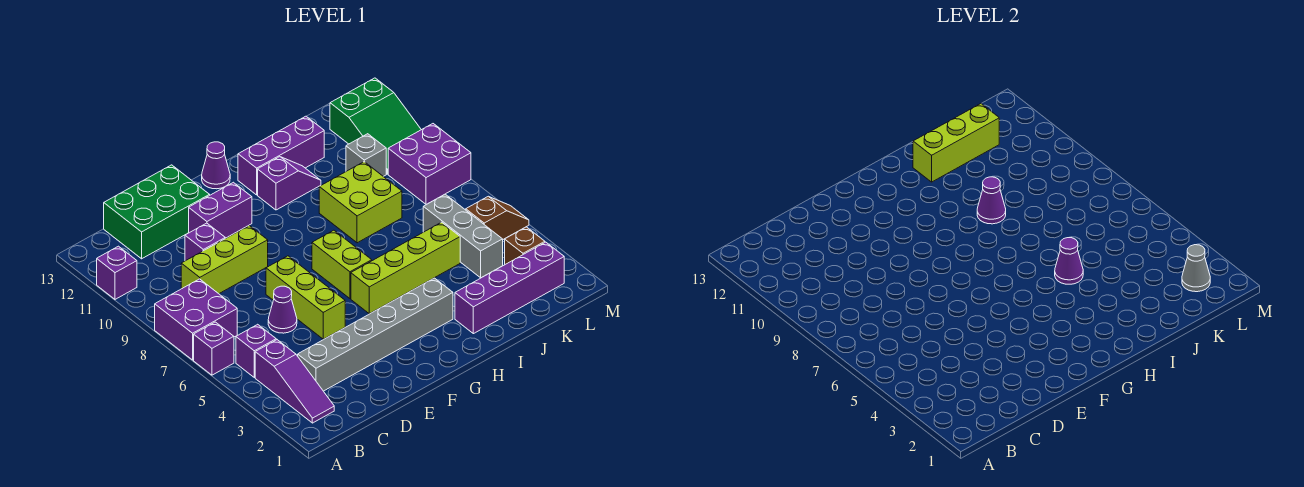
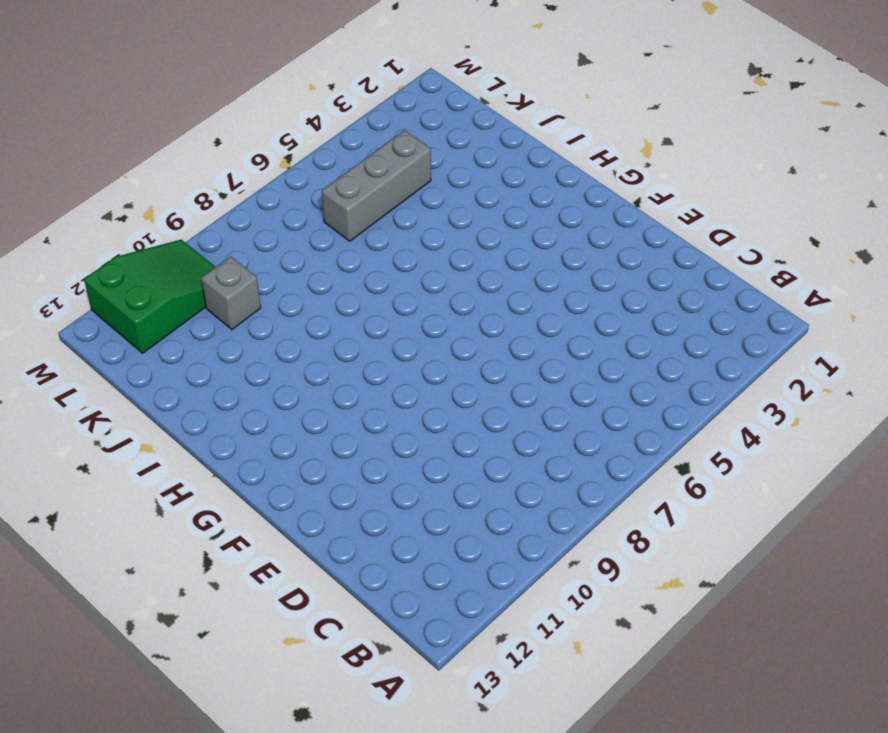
none -> purple 1x1 brick [194,322,234,375]
none -> purple 2x2 brick [155,279,237,360]
none -> purple 1x1 brick [97,246,137,299]

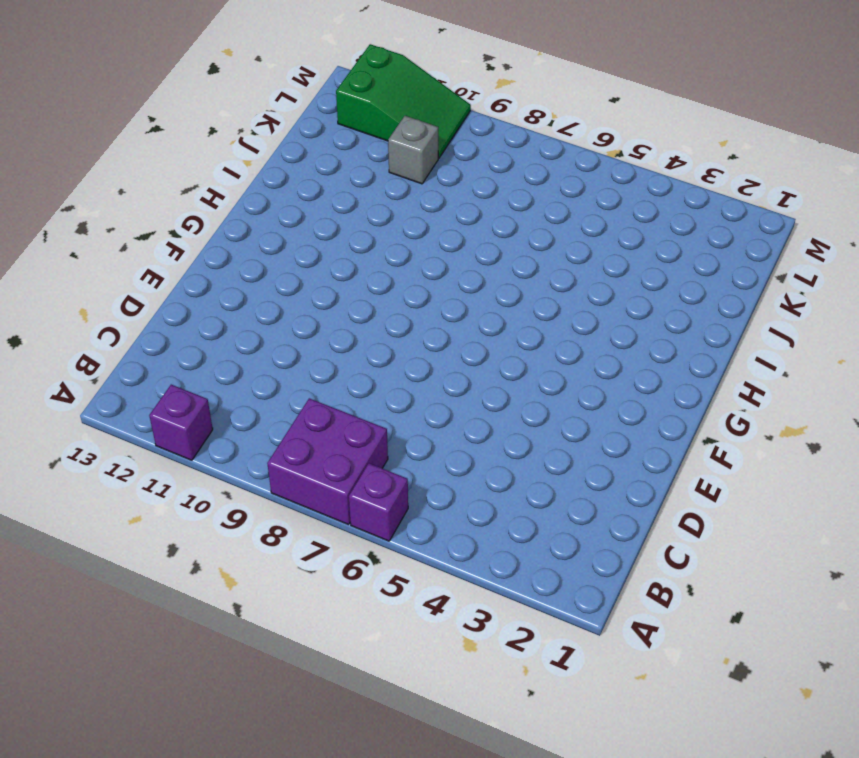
none -> purple 1x3 slope [255,340,334,423]
none -> purple 1x1 brick [236,324,276,378]
none -> grey 1x6 brick [298,278,453,391]

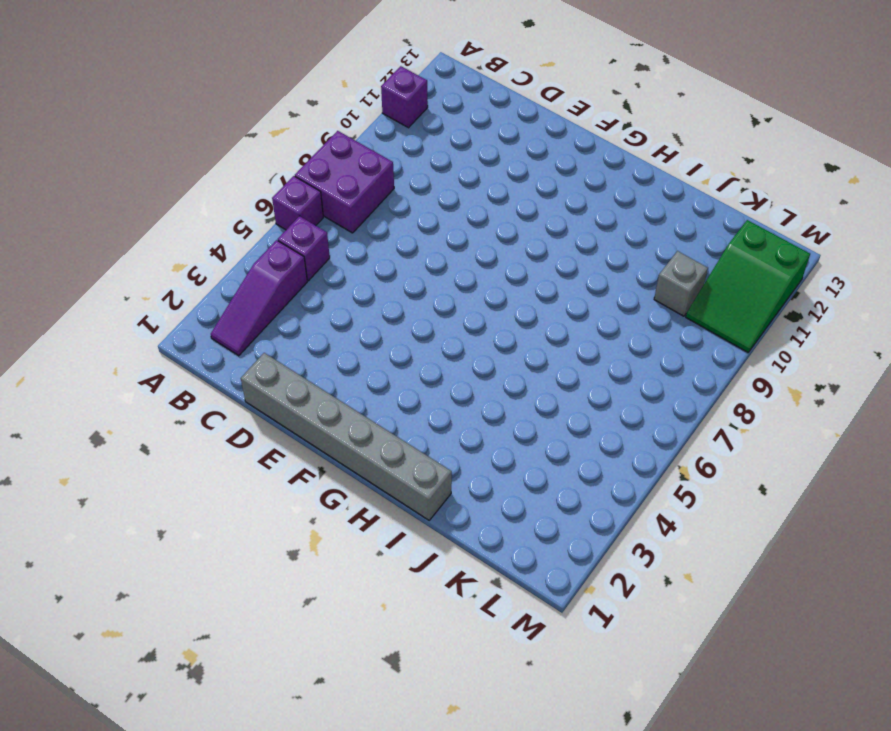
grey 1x6 brick [241,353,452,520] -> grey 1x6 brick moved to [298,278,453,391]
none -> lime 1x3 brick [181,226,268,294]
none -> green 2x3 brick [104,165,210,259]
none -> purple 1x1 cone [268,286,297,333]

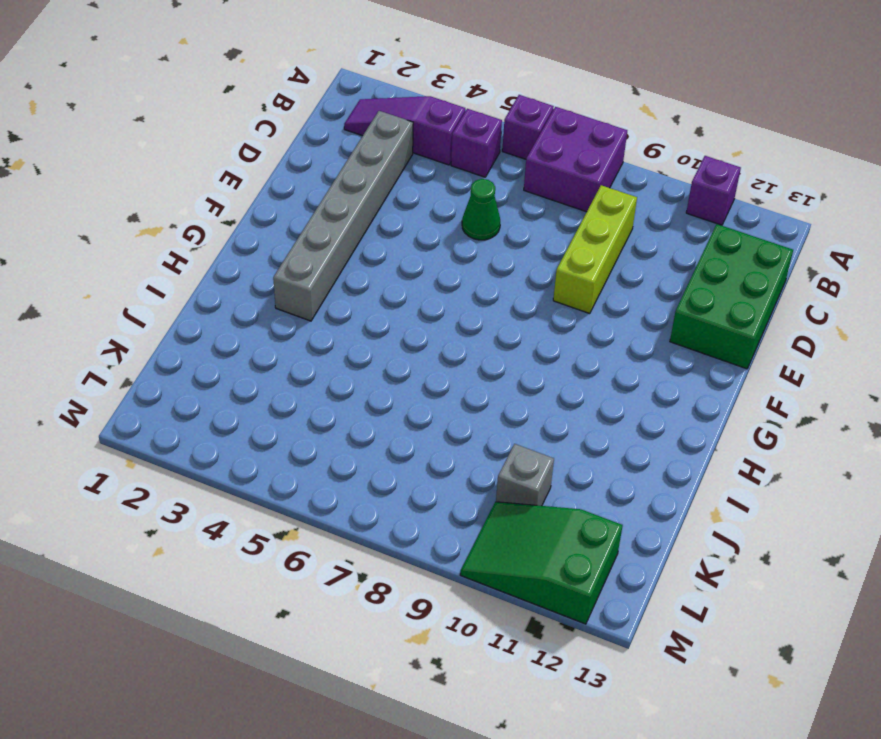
green 1x1 cone [462,179,500,240] -> purple 1x1 cone [268,286,297,333]
none -> purple 1x1 brick [185,223,225,261]
none -> lime 1x3 brick [266,256,345,339]
none -> purple 1x2 brick [189,182,252,238]

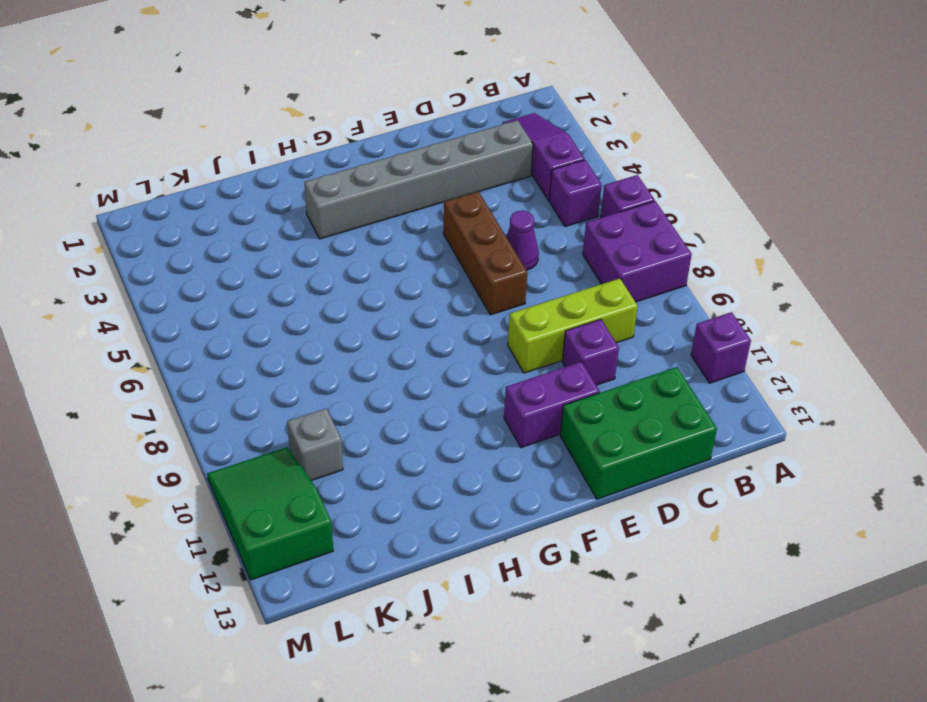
brown 1x3 brick [444,192,527,315] -> lime 1x3 brick [266,256,345,339]
none -> lime 1x4 brick [351,222,460,314]
none -> lime 1x2 brick [312,230,372,298]
none -> purple 1x1 cone [202,142,230,189]

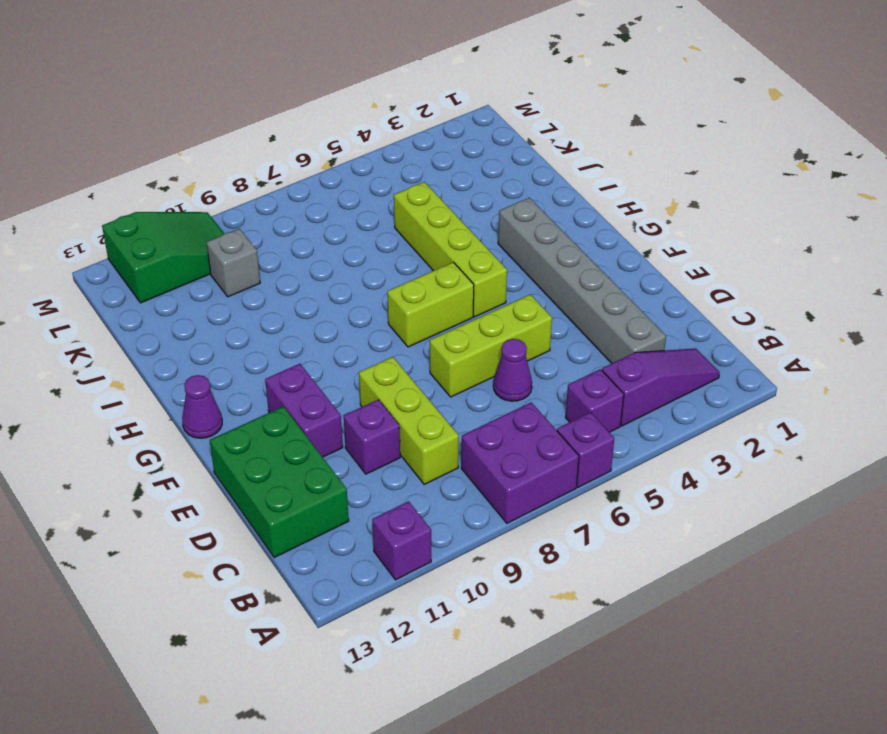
none -> purple 1x2 slope [258,157,321,210]
none -> purple 1x3 brick [238,116,324,195]
none -> purple 1x4 brick [455,242,564,334]

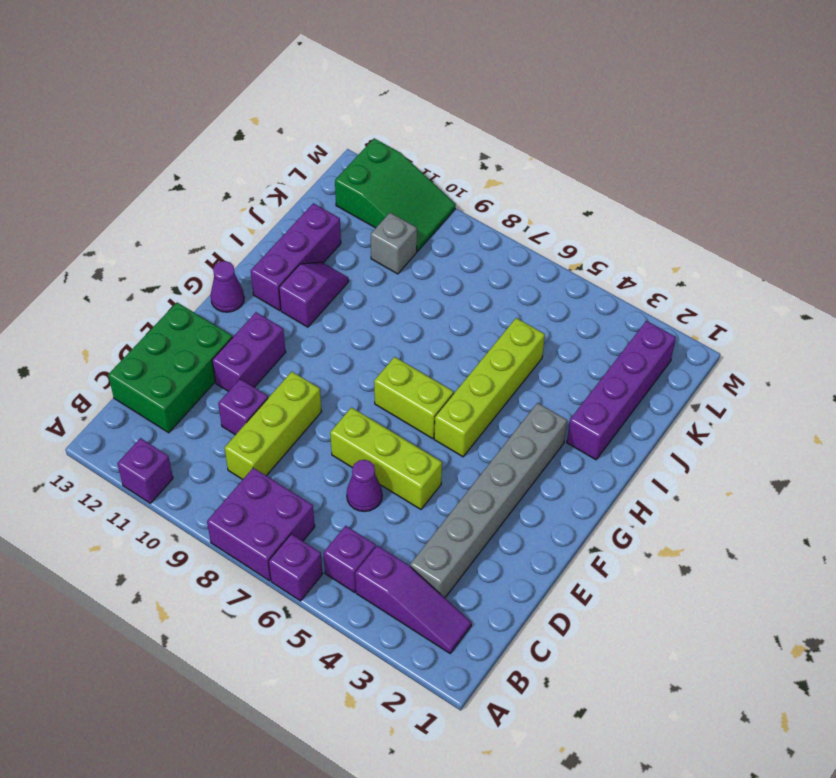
none -> lime 2x2 brick [319,162,402,243]
none -> grey 1x3 brick [423,194,503,278]
none -> brown 1x1 brick [505,227,545,264]

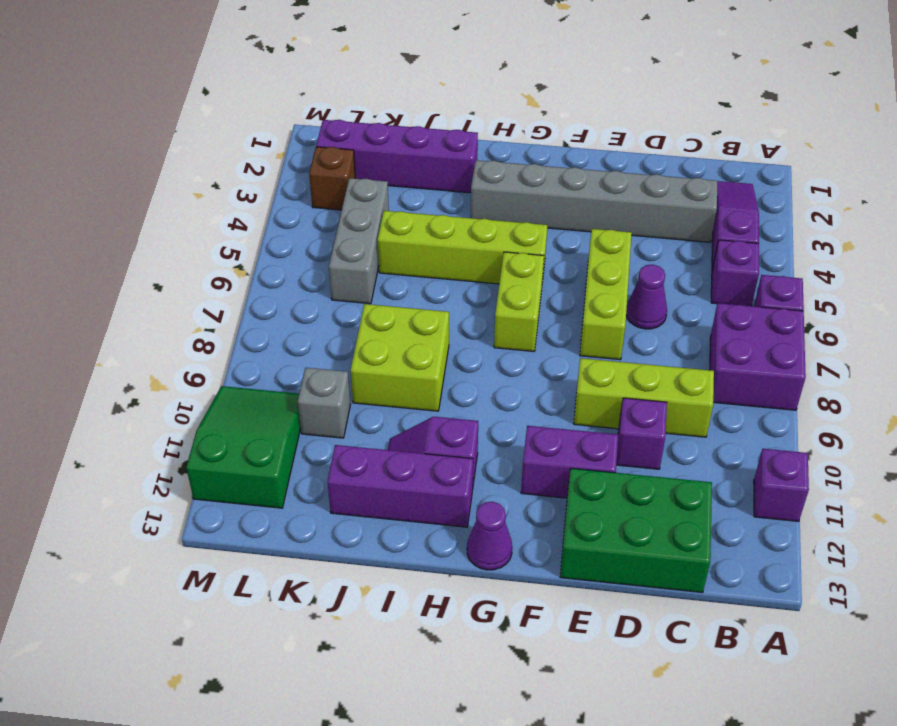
none -> brown 1x2 slope [466,196,529,239]
none -> purple 2x2 brick [388,124,471,205]
none -> purple 1x1 cone [1055,238,1083,284]

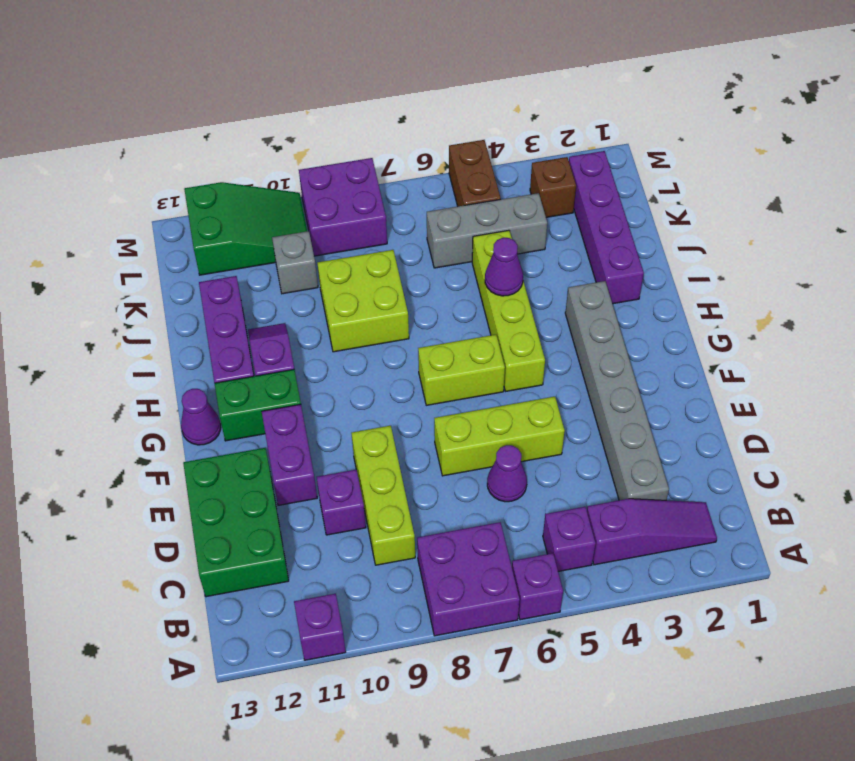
green 1x2 brick [215,369,301,441] -> none
brown 1x2 brick [449,140,501,206] -> brown 1x2 slope [466,196,529,239]
none -> purple 1x1 cone [977,177,1006,224]
none -> lime 1x3 brick [913,104,999,182]
none -> grey 1x1 cone [1182,245,1210,292]

